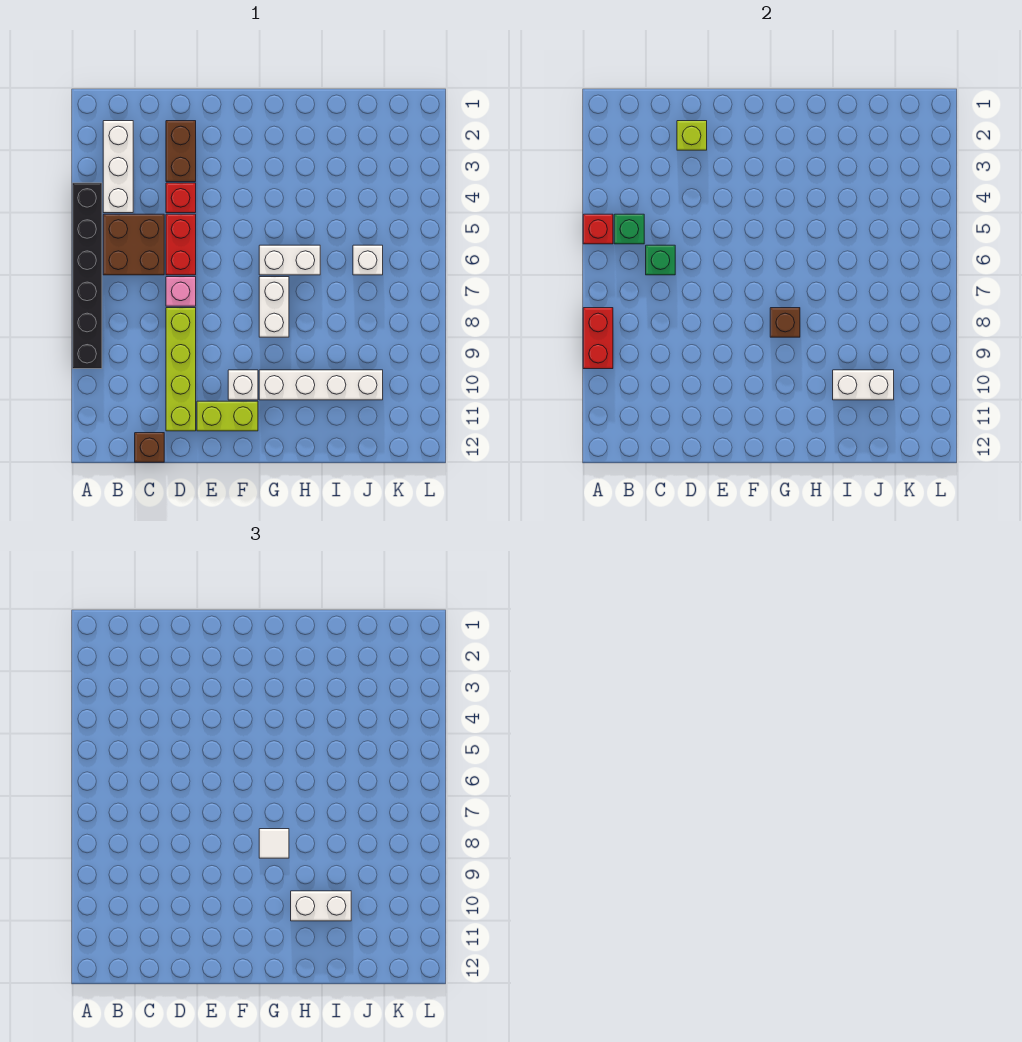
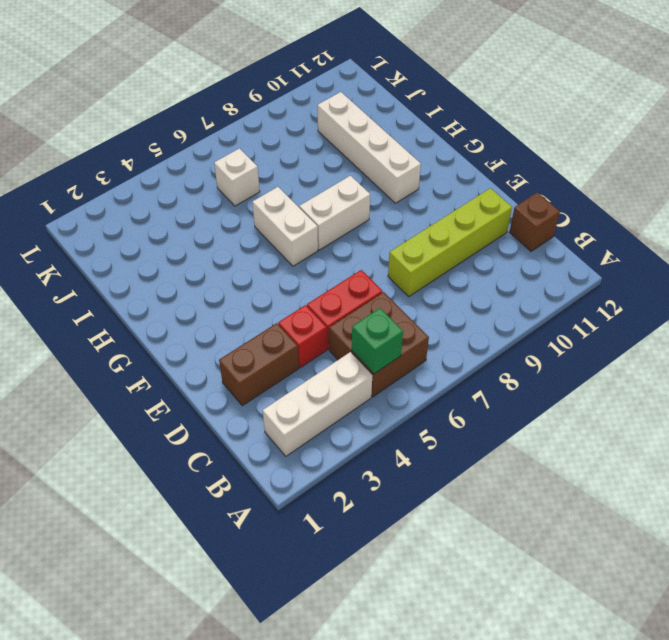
none -> black 1x6 brick [72,183,102,369]
none -> pink 1x1 brick [166,277,196,306]
none -> lime 1x2 brick [197,401,258,431]

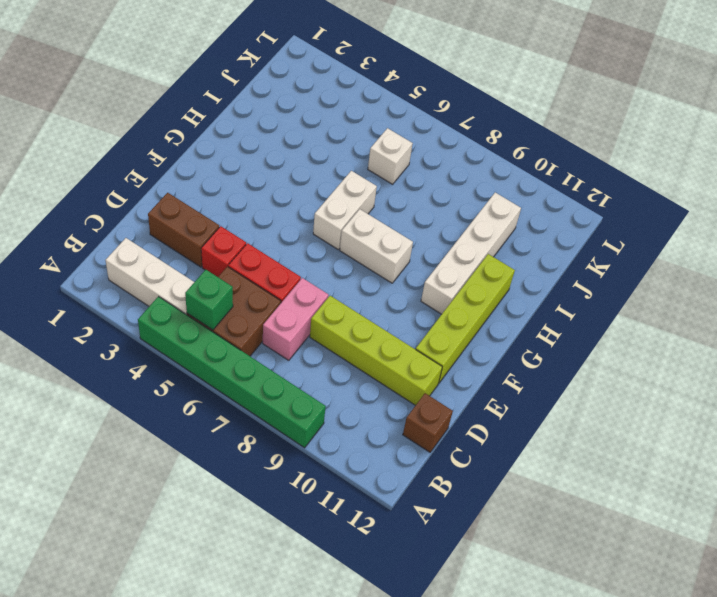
green 1x6 brick [138,296,326,448] -> black 1x6 brick [72,183,102,369]
pink 1x2 brick [263,278,329,360] -> pink 1x1 brick [166,277,196,306]
lime 1x4 brick [416,254,515,383] -> lime 1x2 brick [197,401,258,431]
none -> white 1x1 brick [228,370,258,400]
none -> red 1x1 brick [583,214,613,244]
none -> red 1x2 brick [583,308,613,369]

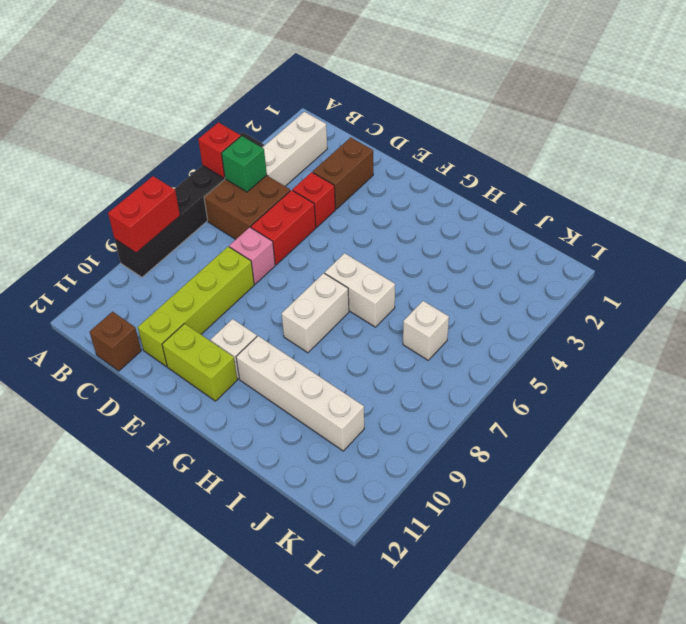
none -> green 1x1 brick [646,245,675,275]
none -> lime 1x1 brick [677,121,707,150]
none -> brown 1x1 brick [770,308,800,337]

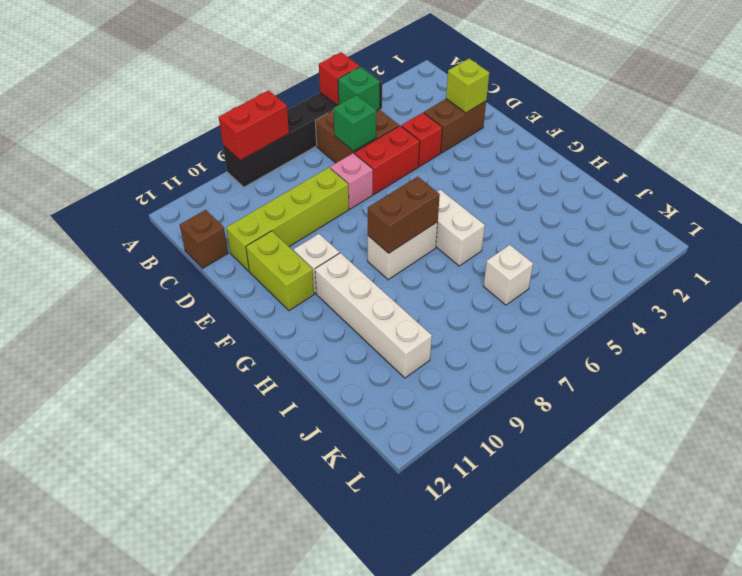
brown 1x2 brick [368,177,440,253] -> brown 1x1 brick [770,308,800,337]
none -> white 1x3 brick [103,121,133,213]
none -> white 1x2 brick [833,370,894,400]
none -> white 1x1 tile [259,829,289,858]

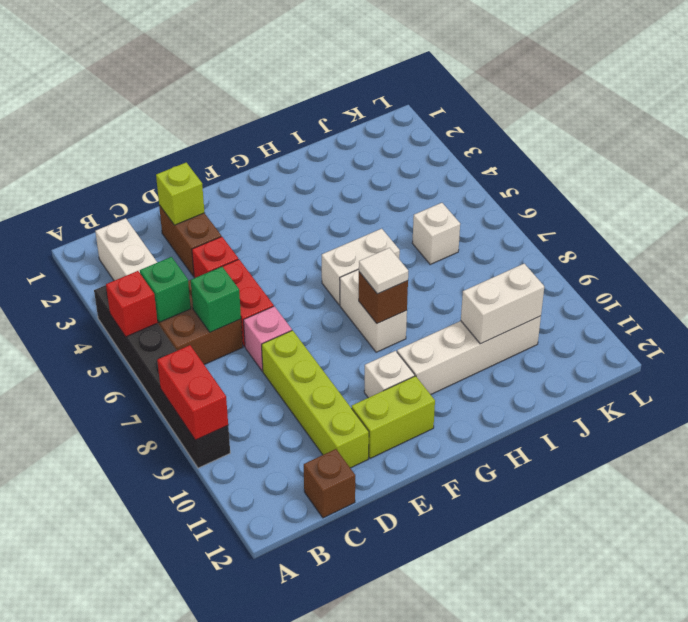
none -> white 1x2 brick [291,891,351,921]

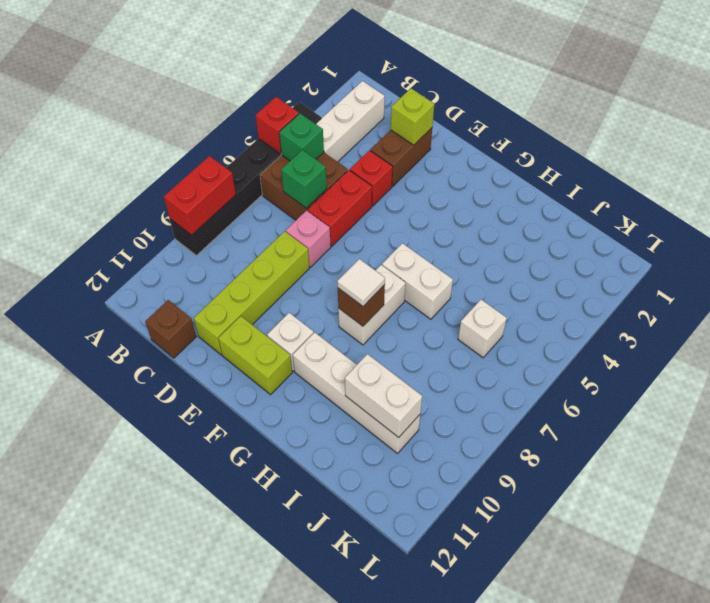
none -> white 1x2 brick [291,891,351,921]

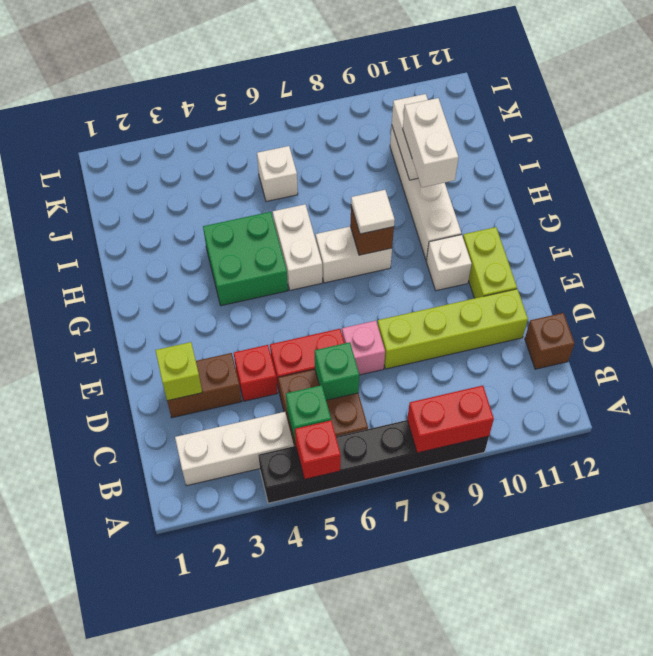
green 2x2 brick [203,212,288,306] -> none

